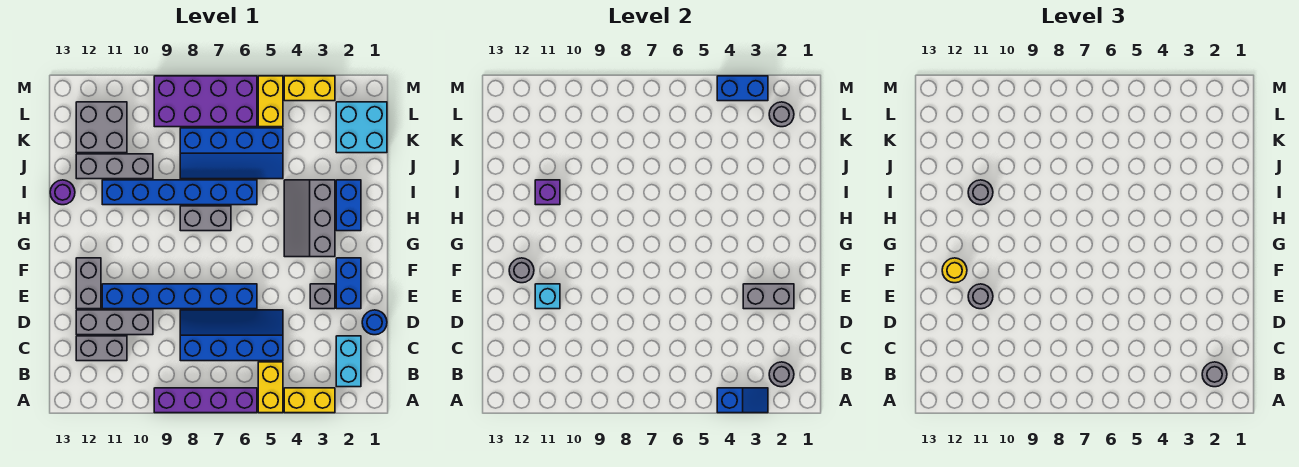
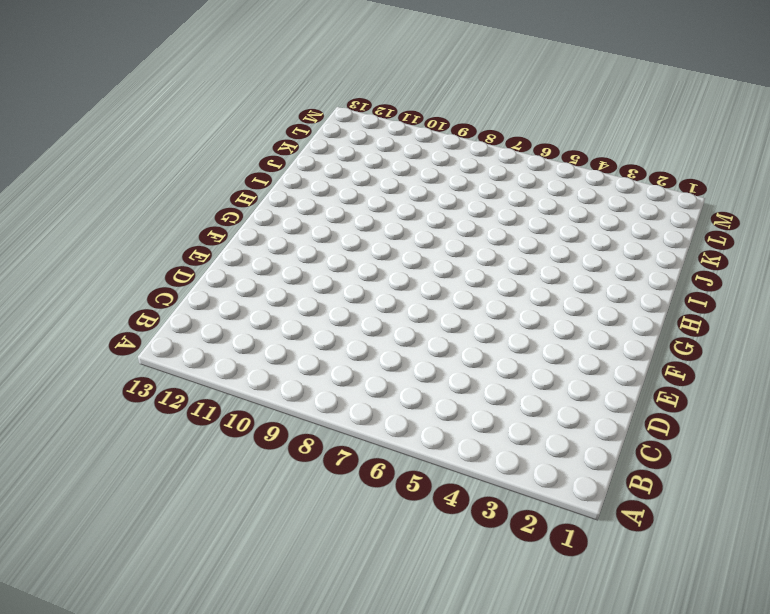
none -> yellow 1x2 brick [284,388,335,413]
none -> yellow 1x2 brick [258,362,283,413]
none -> purple 1x4 brick [154,388,257,413]
none -> cyan 1x2 brick [336,336,361,387]

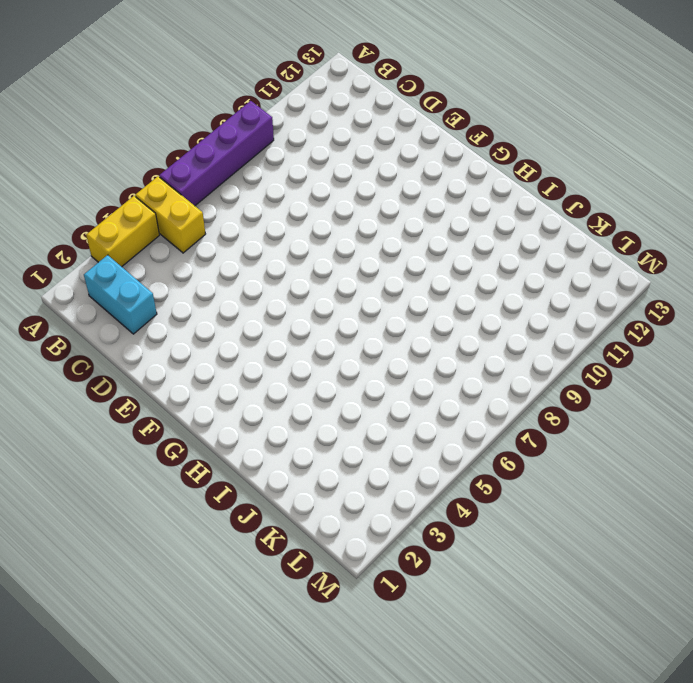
none -> blue 2x4 slope [180,310,283,361]
none -> grey 1x2 brick [76,336,127,361]
none -> blue 1x1 round brick [362,310,387,335]
none -> grey 1x3 brick [76,310,153,335]

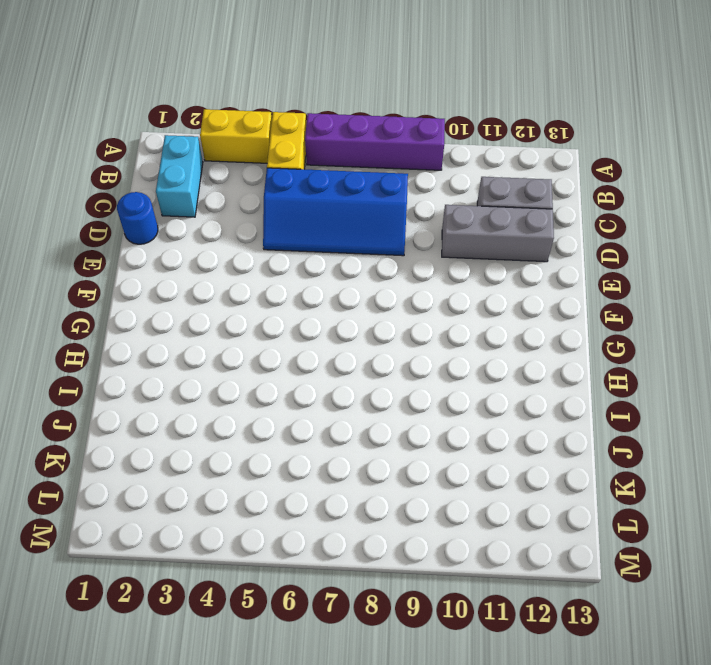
none -> blue 1x2 brick [336,258,361,309]
none -> grey 1x1 brick [310,284,335,309]
none -> blue 1x6 brick [102,284,257,309]
none -> grey 1x2 brick [76,258,101,309]

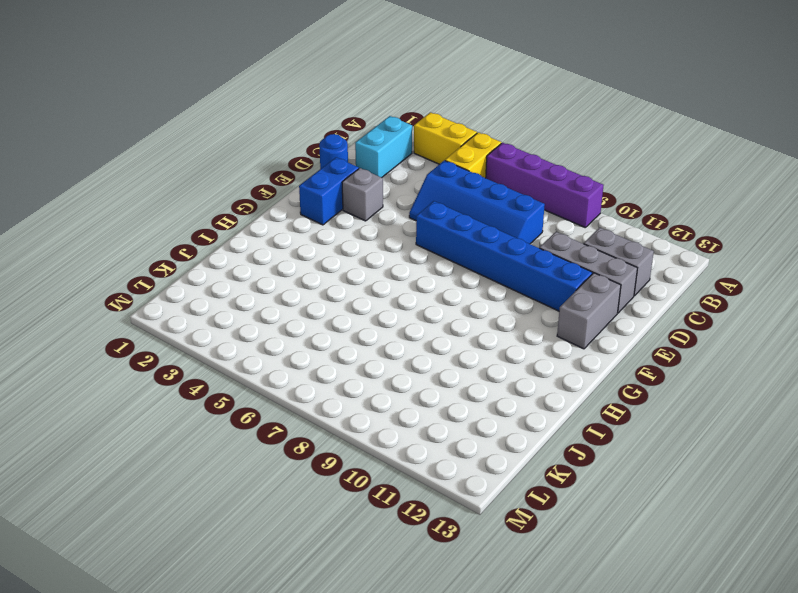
none -> grey 2x3 slope [284,180,335,257]
none -> blue 1x2 brick [336,180,361,231]
none -> grey 1x2 brick [180,206,231,231]
none -> blue 1x6 brick [102,180,257,205]

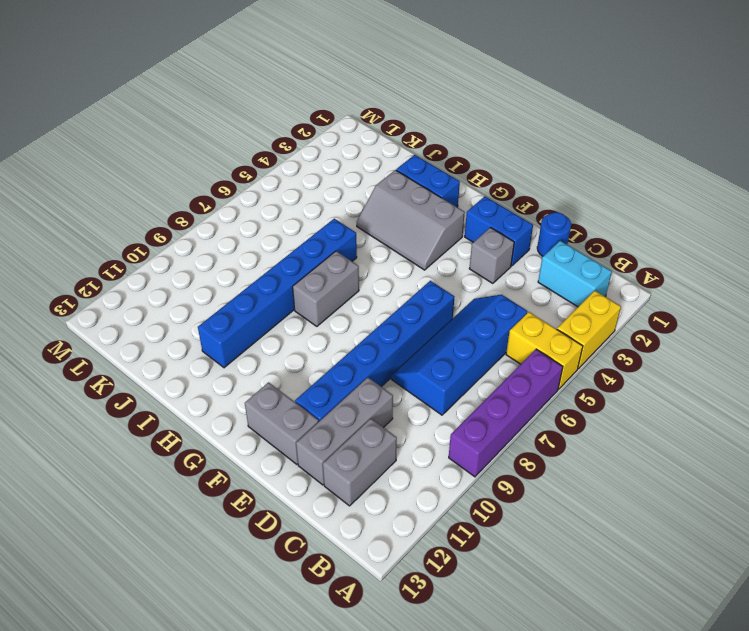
none -> purple 1x1 round brick [50,180,75,205]
none -> blue 2x4 slope [180,128,283,179]
none -> grey 1x3 brick [76,154,153,179]
none -> cyan 2x2 brick [336,102,387,153]

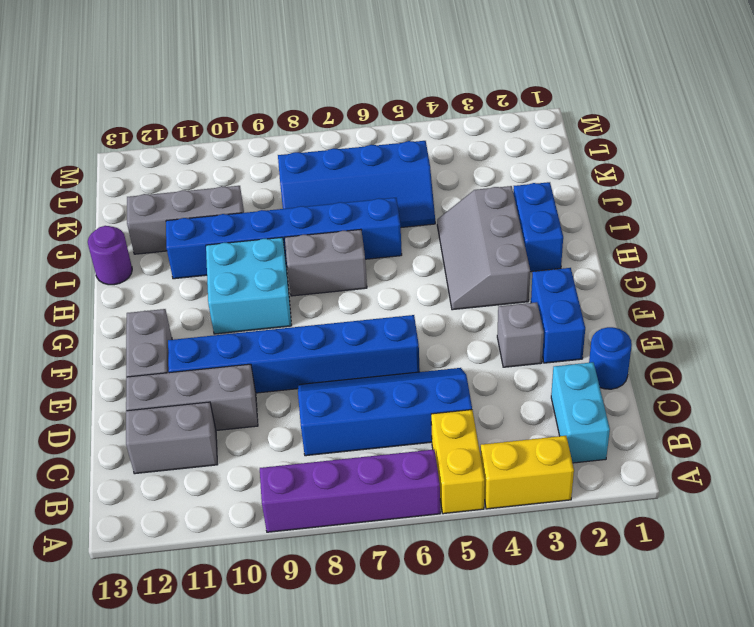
cyan 2x2 brick [206,237,292,334] -> cyan 2x2 brick moved to [336,102,387,153]
none -> grey 2x2 brick [76,102,127,153]
none -> yellow 1x2 brick [258,76,283,127]
none -> purple 2x4 brick [154,76,257,127]
none -> yellow 1x2 brick [284,76,335,101]

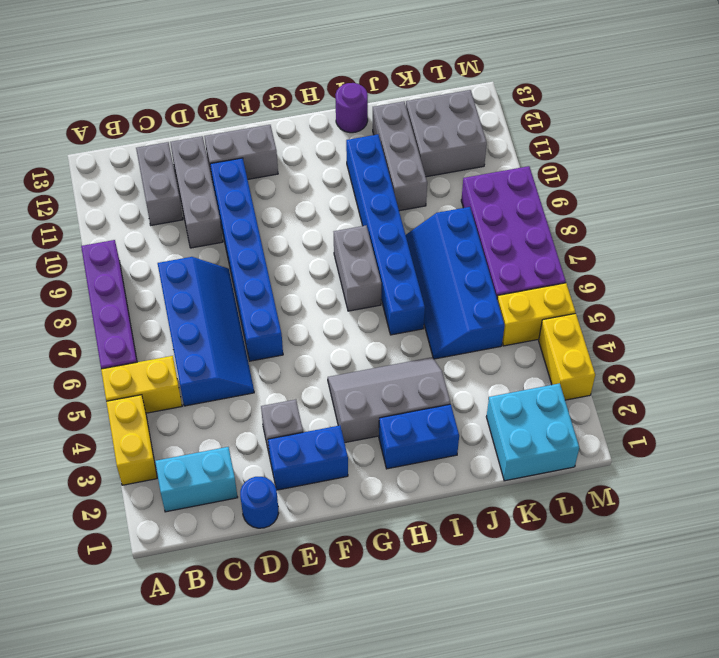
none -> blue 1x2 slope [717,388,768,413]
none -> grey 1x1 round brick [769,362,794,387]
none -> grey 1x2 brick [743,284,794,309]
none -> cyan 1x1 brick [535,284,560,309]

